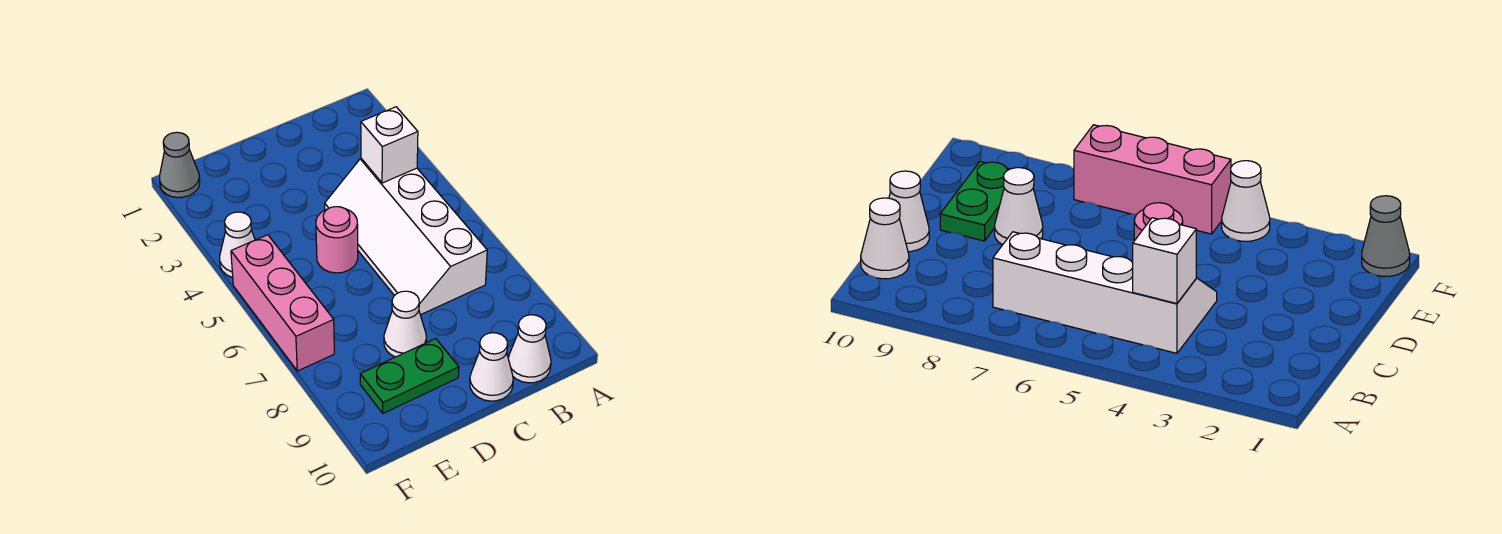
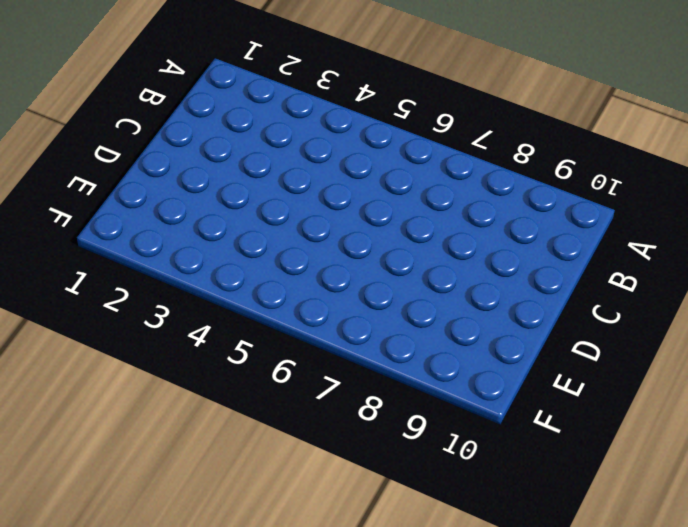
none -> white 2x4 slope [325,159,487,315]
none -> white 1x1 cone [508,315,551,383]

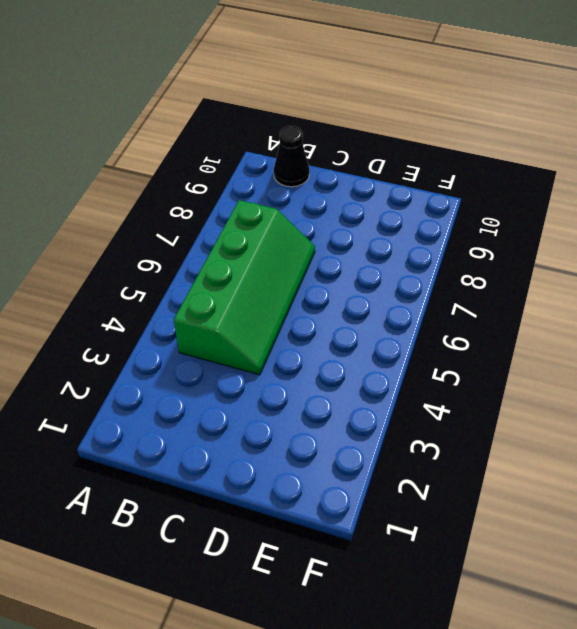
green 2x4 slope [174,200,315,375] -> white 2x4 slope [325,159,487,315]
black 1x1 cone [274,126,309,187] -> white 1x1 cone [508,315,551,383]
none -> white 1x1 cone [470,333,513,401]
none -> pink 1x1 round brick [316,207,358,273]

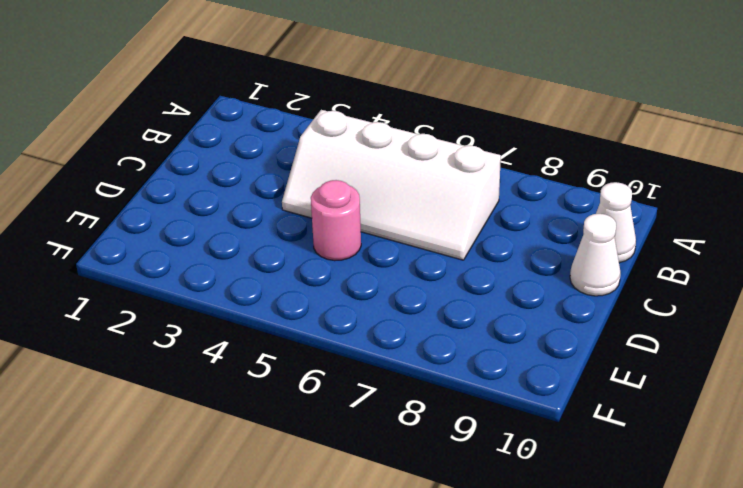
none -> white 1x1 cone [384,291,426,357]
none -> green 1x2 plate [360,339,459,413]

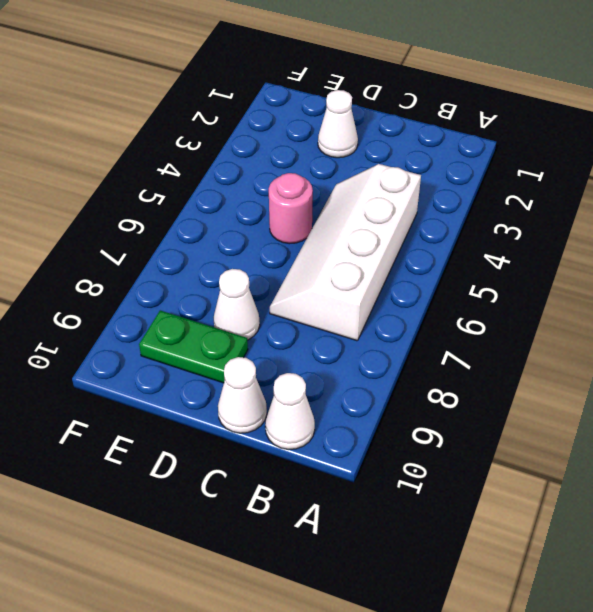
white 1x1 cone [318,90,358,158] -> white 1x1 cone moved to [220,212,255,278]
none -> grey 1x1 cone [160,132,200,198]
none -> pink 1x3 brick [231,235,334,371]

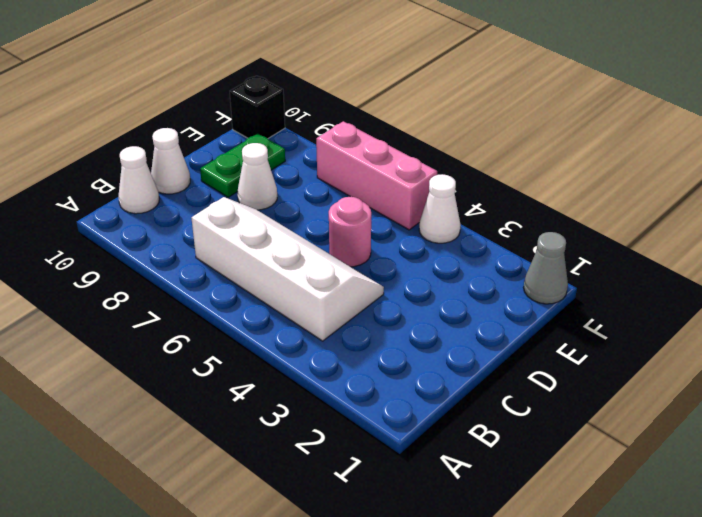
black 1x1 brick [230,76,285,139] -> none
none -> white 1x1 brick [361,107,418,183]

